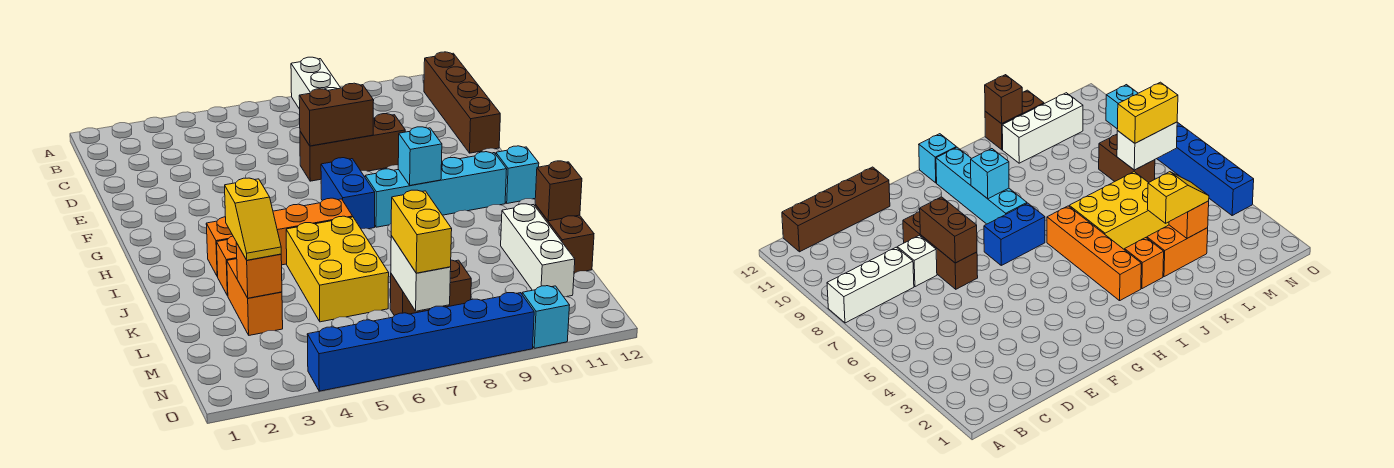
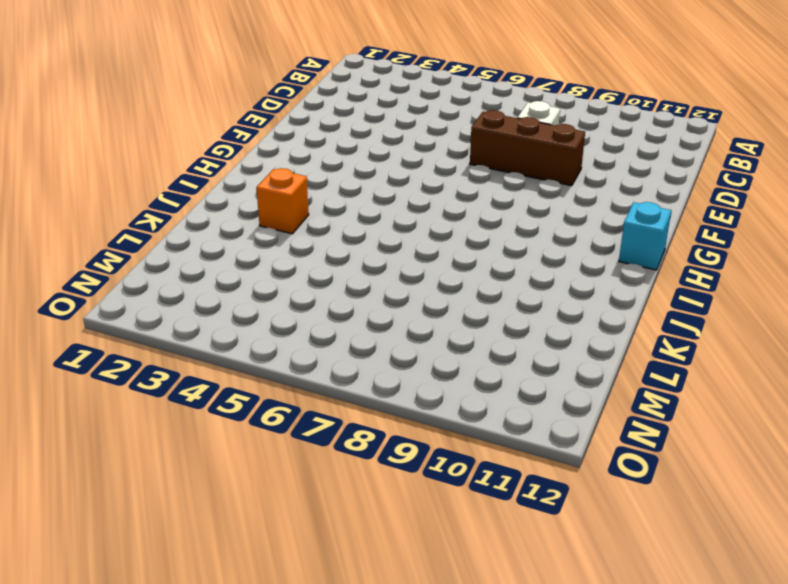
none -> white 1x3 brick [291,57,340,109]
none -> brown 1x4 brick [424,52,500,153]
none -> blue 1x2 brick [321,158,375,229]

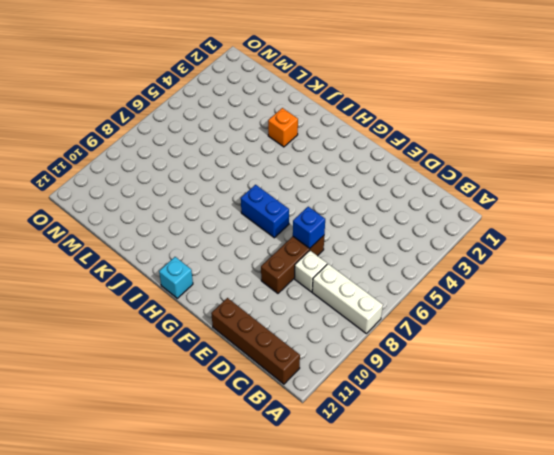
blue 1x1 brick [293,207,325,249] -> brown 1x2 brick [299,83,374,146]
none -> cyan 1x4 brick [365,152,507,227]
none -> orange 1x4 brick [206,198,353,276]
none -> yellow 2x3 brick [286,216,389,322]

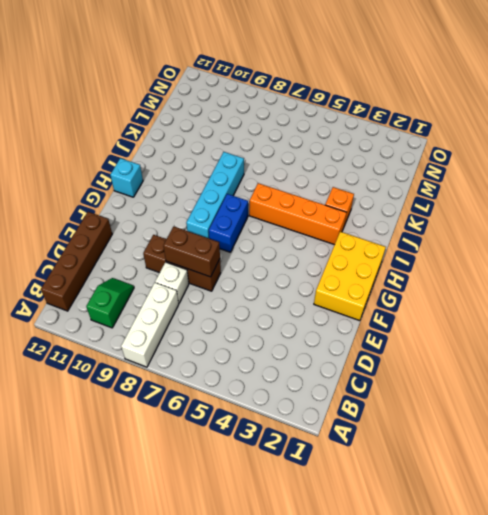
green 1x2 slope [86,278,134,328] -> none
yellow 2x3 brick [314,232,386,321] -> yellow 2x3 brick moved to [286,216,389,322]
cyan 1x4 brick [186,152,244,238] -> cyan 1x4 brick turned to [365,152,507,227]
none -> orange 1x2 brick [227,259,283,335]
none -> white 1x3 brick [501,204,575,297]
none -> brown 1x2 brick [535,205,594,273]

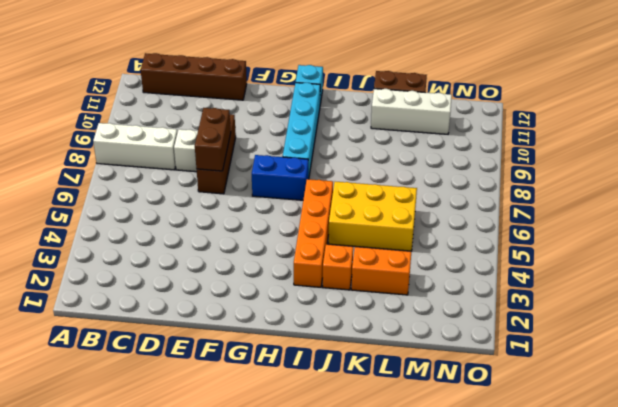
none -> brown 1x2 brick [390,260,471,316]
none -> blue 1x6 brick [307,293,534,391]
none -> cyan 1x1 brick [522,286,570,348]

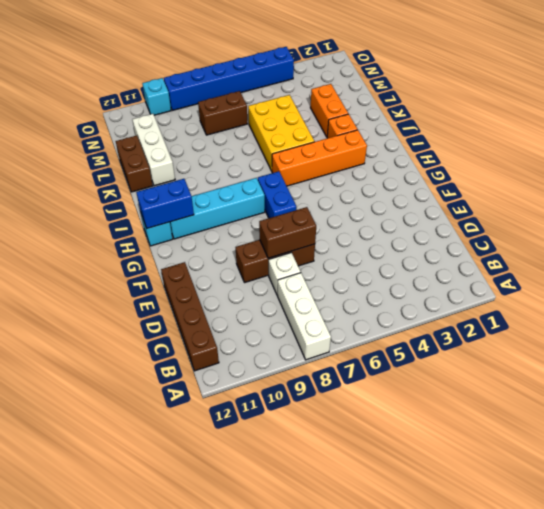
blue 1x2 brick [136,179,194,228] -> none
none -> cyan 1x1 brick [398,127,442,186]
none -> brown 1x1 brick [535,161,582,221]
none -> orange 1x1 brick [236,243,282,298]

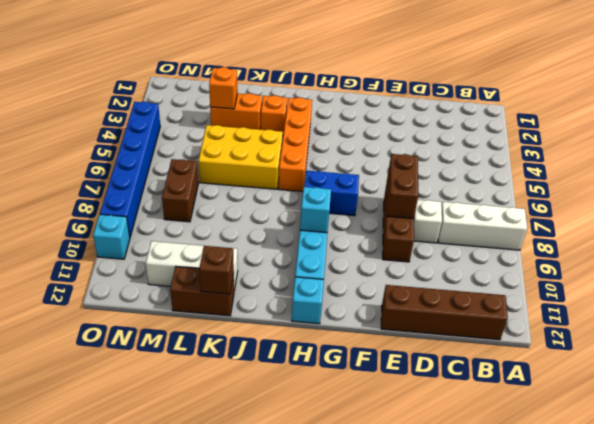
none -> white 1x2 brick [391,236,451,311]
none -> yellow 1x2 slope [225,178,281,260]
none -> yellow 1x2 brick [391,190,452,273]

